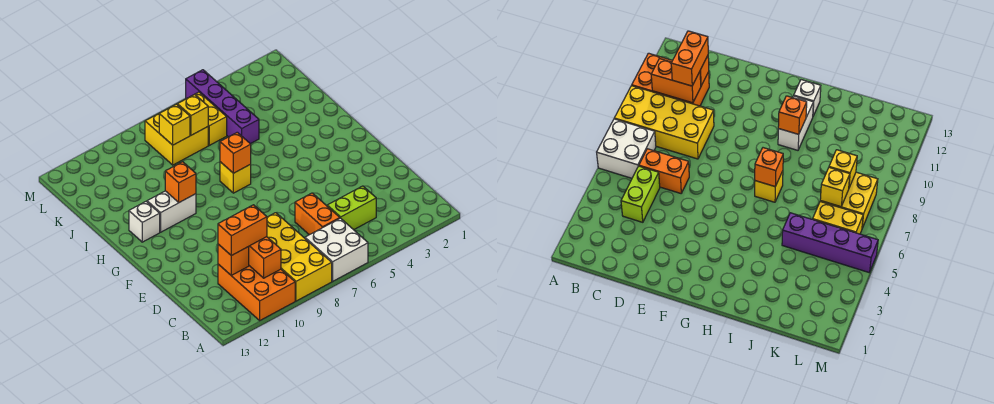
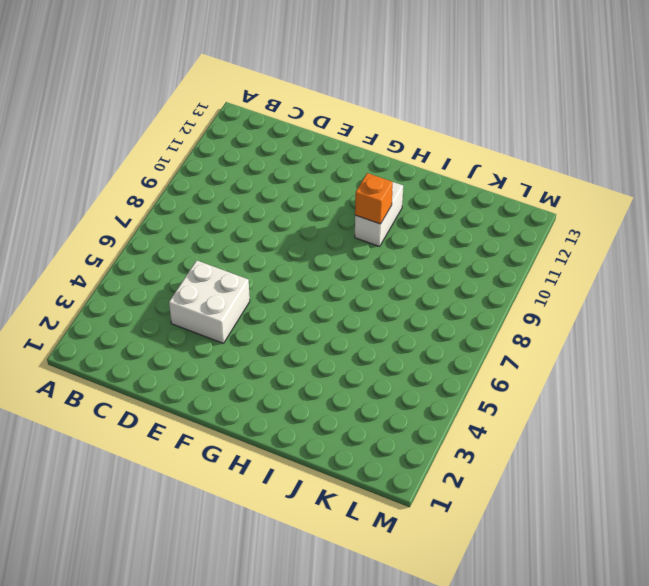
white 2x2 brick [169,260,250,343] -> white 2x2 brick moved to [305,218,368,281]
none -> yellow 2x4 brick [267,213,332,301]
none -> orange 2x3 brick [218,264,295,320]
none -> lime 1x2 brick [327,186,376,230]

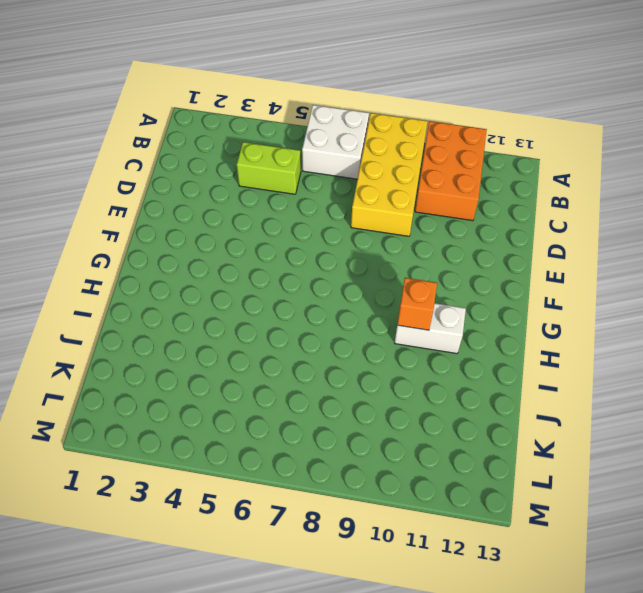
none -> orange 1x2 brick [295,193,340,235]
none -> yellow 1x1 brick [220,162,251,193]
none -> white 1x1 brick [129,201,160,242]

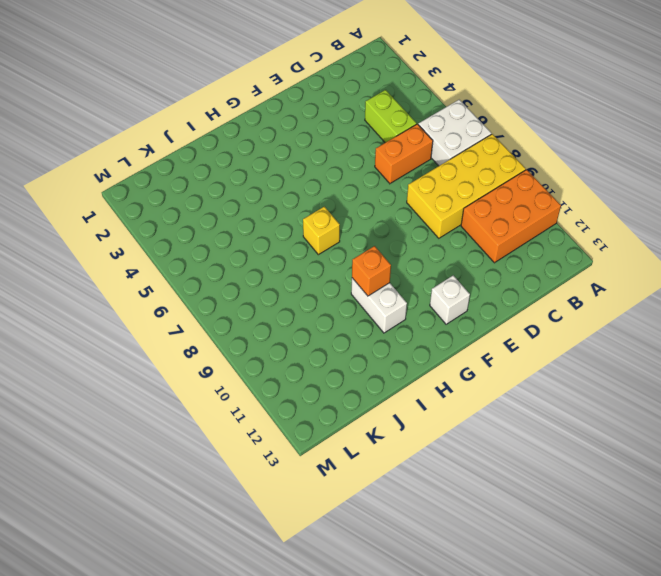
white 1x1 brick [430,275,470,324] -> white 1x1 brick moved to [129,201,160,242]
none -> purple 1x4 brick [186,70,259,144]
none -> yellow 1x2 brick [195,92,227,145]
none -> yellow 2x2 brick [145,103,208,165]

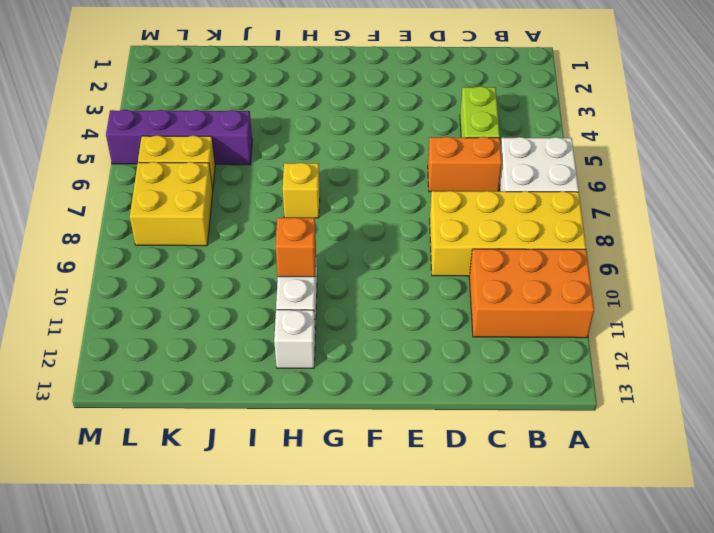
none -> orange 1x2 brick [249,237,281,278]
none -> orange 1x1 brick [218,244,249,275]
none -> orange 1x1 brick [220,132,251,173]

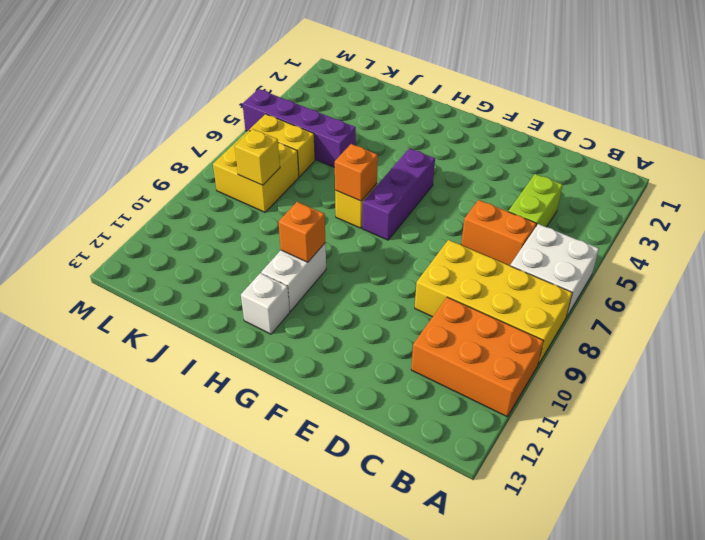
purple 1x3 brick [362,148,435,240] -> none
none -> orange 1x2 brick [249,237,281,278]
none -> orange 1x1 brick [218,244,249,275]
none -> yellow 1x1 brick [178,94,208,135]

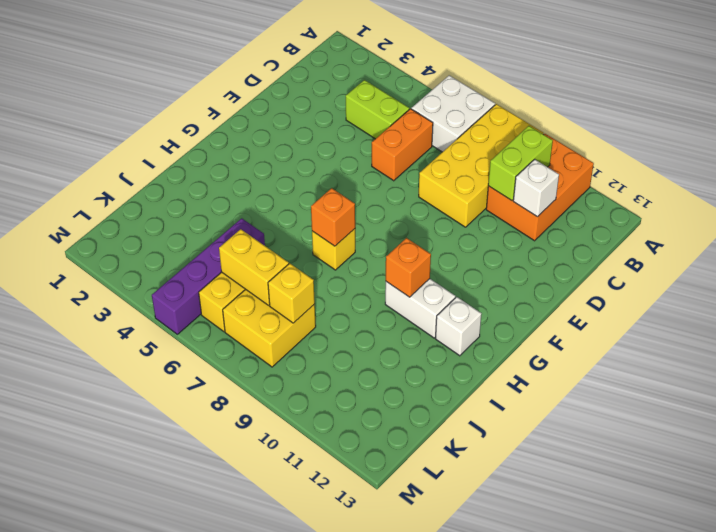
lime 1x2 brick [488,126,553,201] -> orange 1x2 brick [249,237,281,278]
white 1x1 brick [513,159,559,217] -> orange 1x1 brick [218,244,249,275]
yellow 1x2 brick [219,229,289,305] -> yellow 1x1 brick [178,94,208,135]
none -> orange 1x2 brick [218,205,267,256]

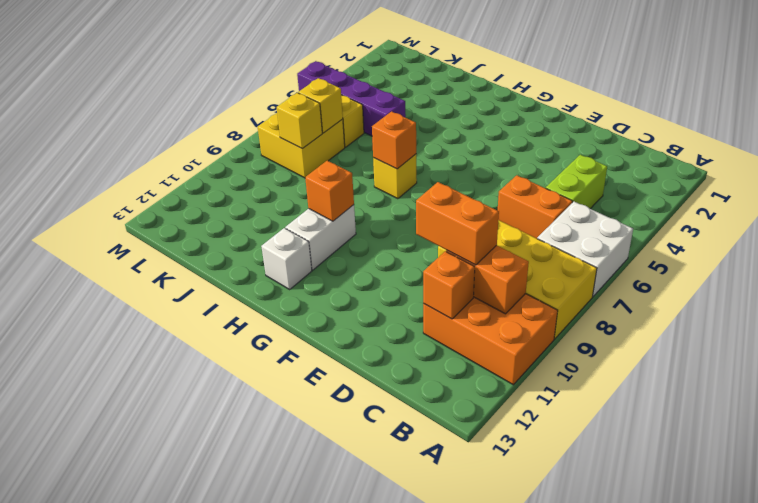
orange 1x2 brick [416,182,499,265] -> orange 1x2 brick turned to [218,205,267,256]

